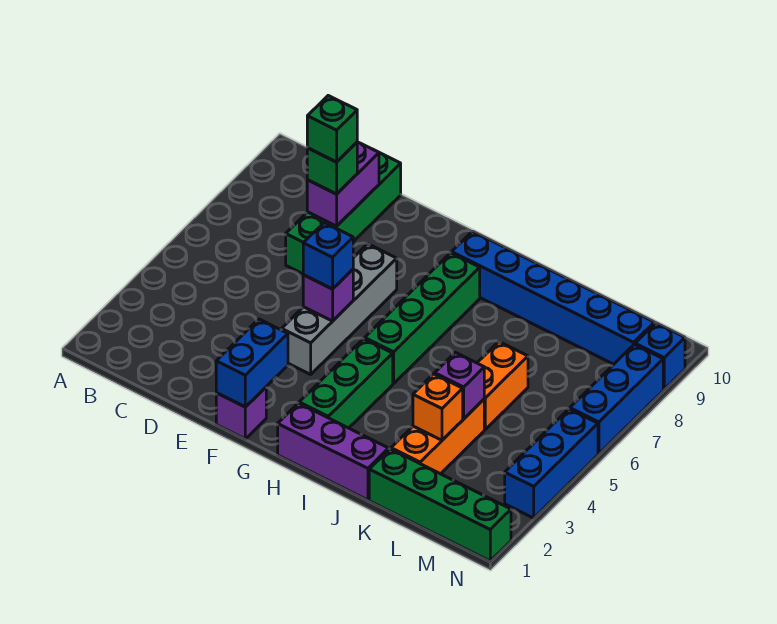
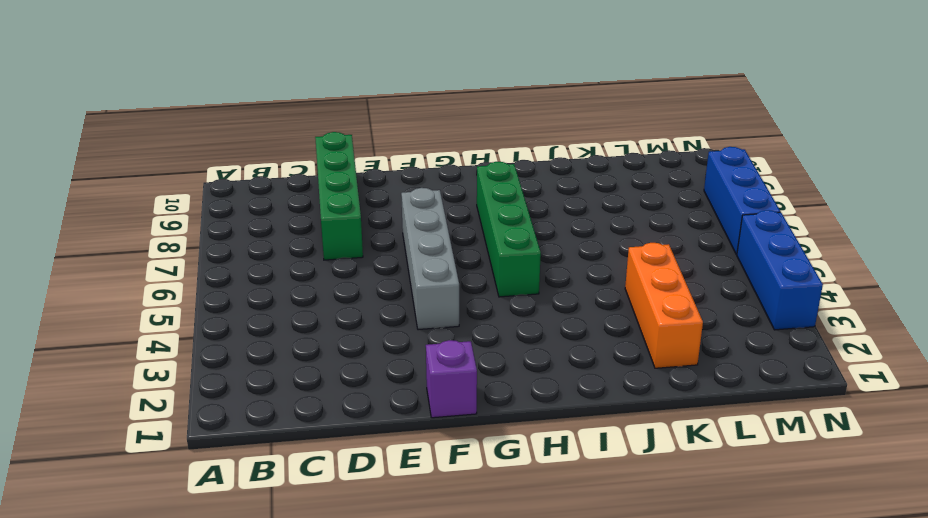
none -> purple 1x3 brick [278,403,389,500]
none -> green 1x3 brick [299,339,393,428]
none -> blue 1x6 brick [452,231,654,364]

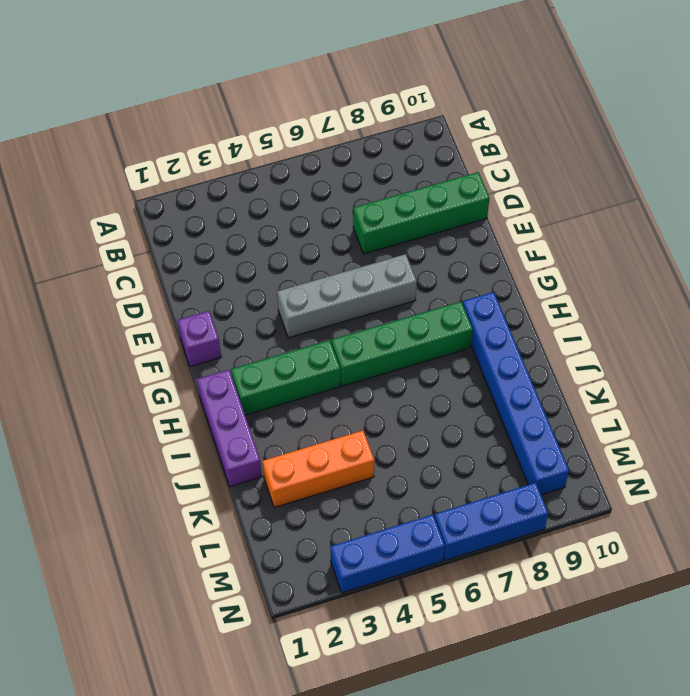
none -> green 1x4 brick [369,449,511,561]
none -> orange 1x2 brick [477,342,528,429]
none -> blue 1x1 brick [635,323,685,389]

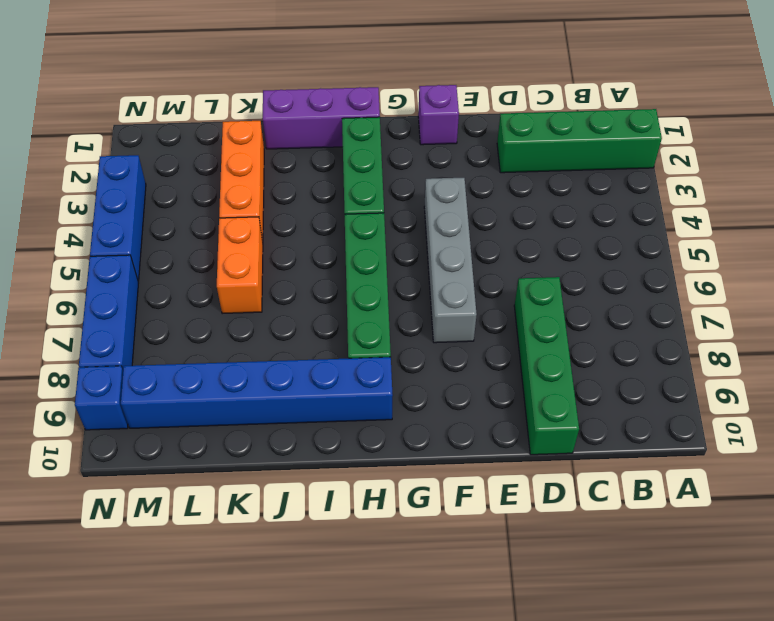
green 1x4 brick [497,109,662,173] -> green 1x4 brick moved to [369,449,511,561]
none -> purple 1x2 brick [307,142,379,226]
none -> blue 1x2 brick [216,319,288,407]
none -> purple 1x1 brick [303,269,353,321]

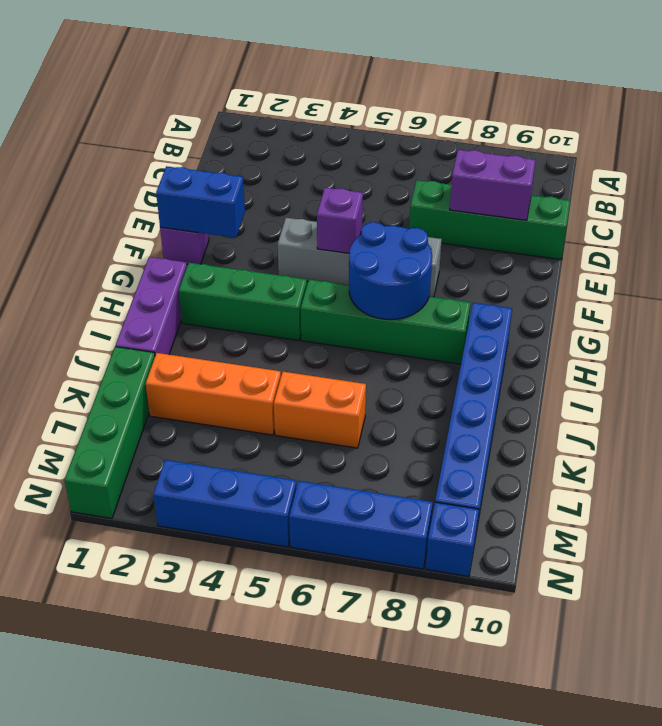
blue 2x2 round brick [349,222,432,320] -> none
none -> orange 1x1 brick [413,374,463,440]
none -> purple 1x1 brick [435,352,484,419]
none -> green 1x1 brick [307,142,357,194]

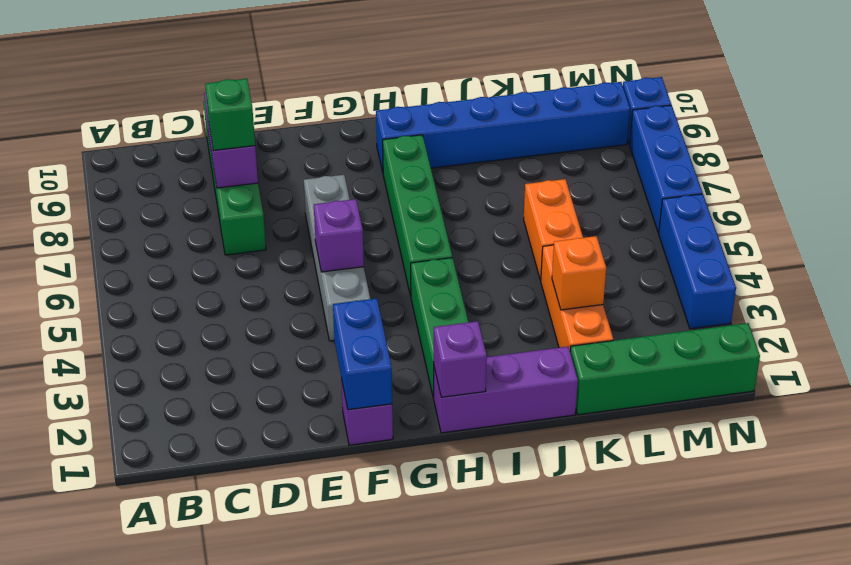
purple 1x1 brick [433,321,487,397] -> purple 1x1 brick moved to [435,352,484,419]
none -> blue 1x1 brick [303,223,353,289]
none -> green 1x1 brick [307,96,357,162]

